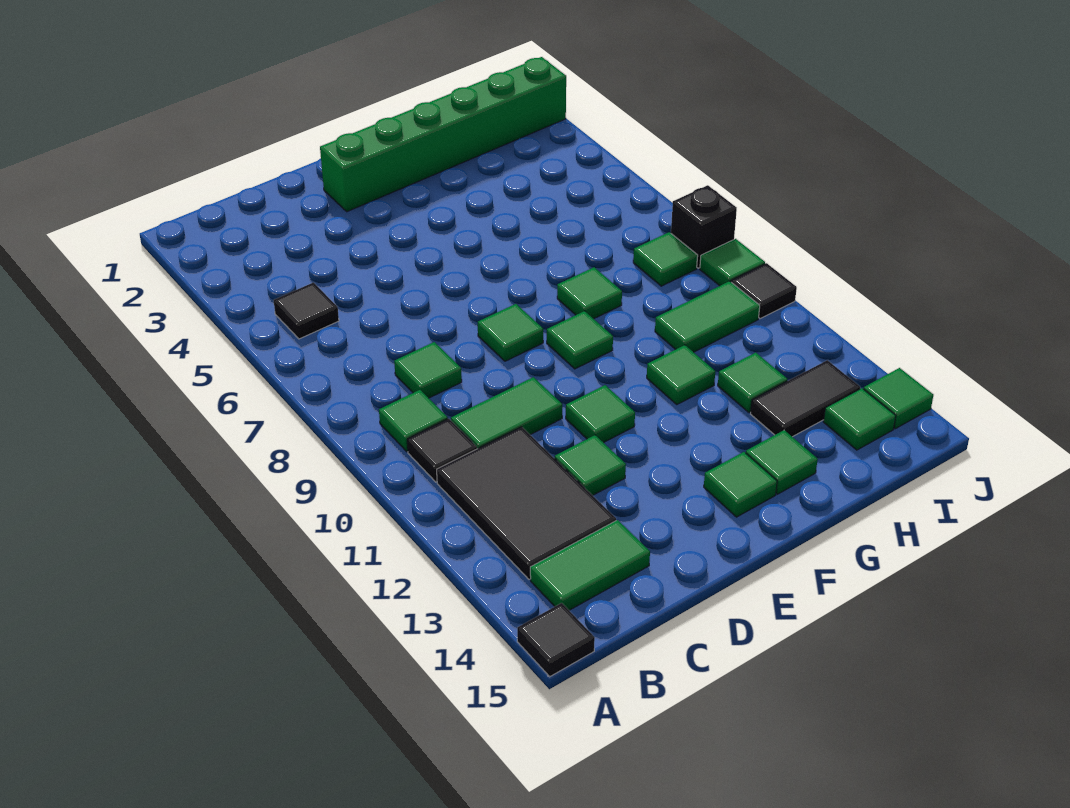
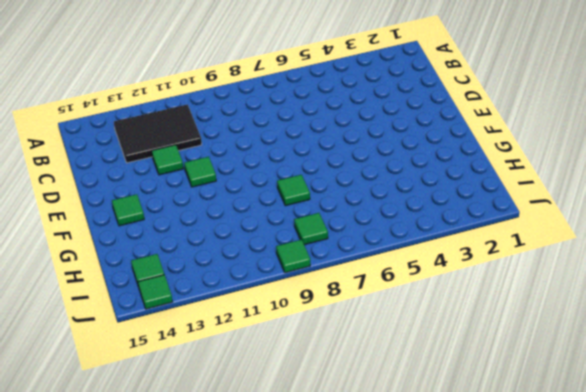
none -> black 1x1 tile [517,603,595,677]
none -> black 1x1 tile [274,282,339,339]
none -> green 1x1 tile [379,390,448,452]

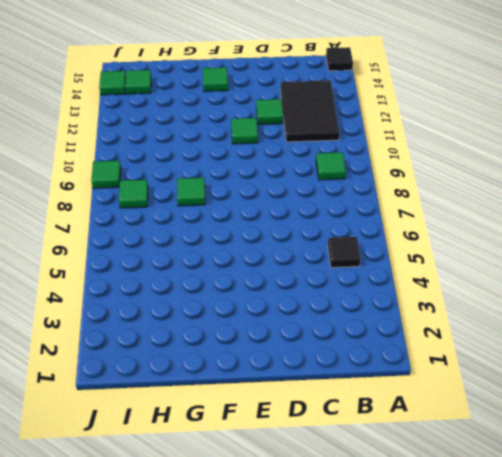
none -> black 1x1 tile [407,419,477,482]
none -> green 1x2 tile [530,520,650,610]
none -> green 1x1 tile [394,342,462,398]

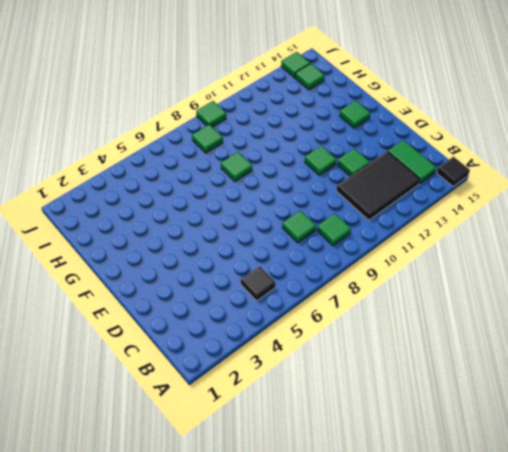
none -> black 1x1 tile [407,419,477,482]
none -> green 1x2 tile [451,377,562,449]
none -> green 1x6 brick [320,57,566,212]

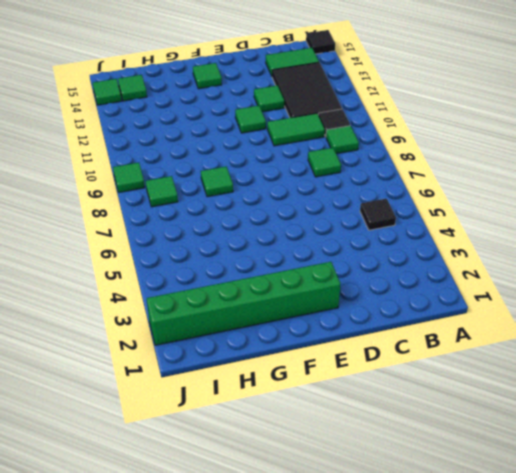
none -> green 1x1 tile [478,304,543,361]
none -> green 1x1 tile [547,311,613,369]
none -> green 1x1 tile [647,345,715,404]

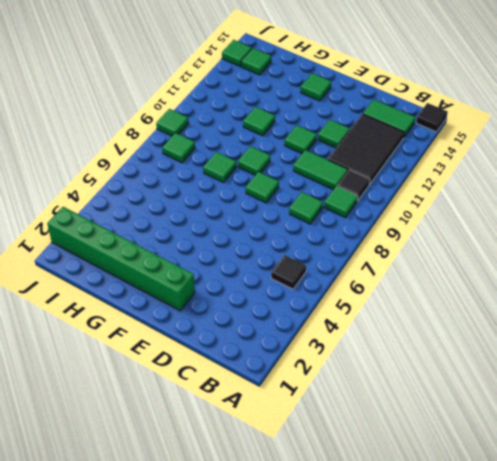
none -> green 1x1 tile [746,430,818,494]
none -> green 1x2 tile [655,281,760,352]
none -> green 1x1 tile [718,352,787,413]

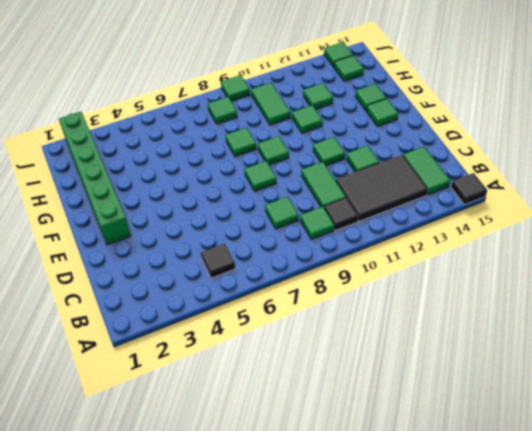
none -> black 1x2 tile [751,360,860,437]
none -> black 1x1 brick [671,185,737,268]
none -> black 1x1 tile [731,263,797,319]

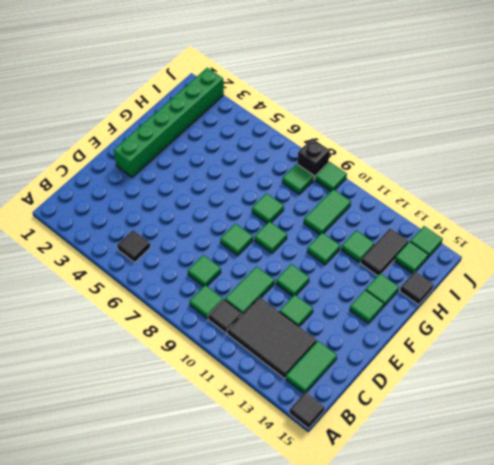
black 1x1 tile [400,271,434,305] -> black 1x1 tile moved to [731,263,797,319]

